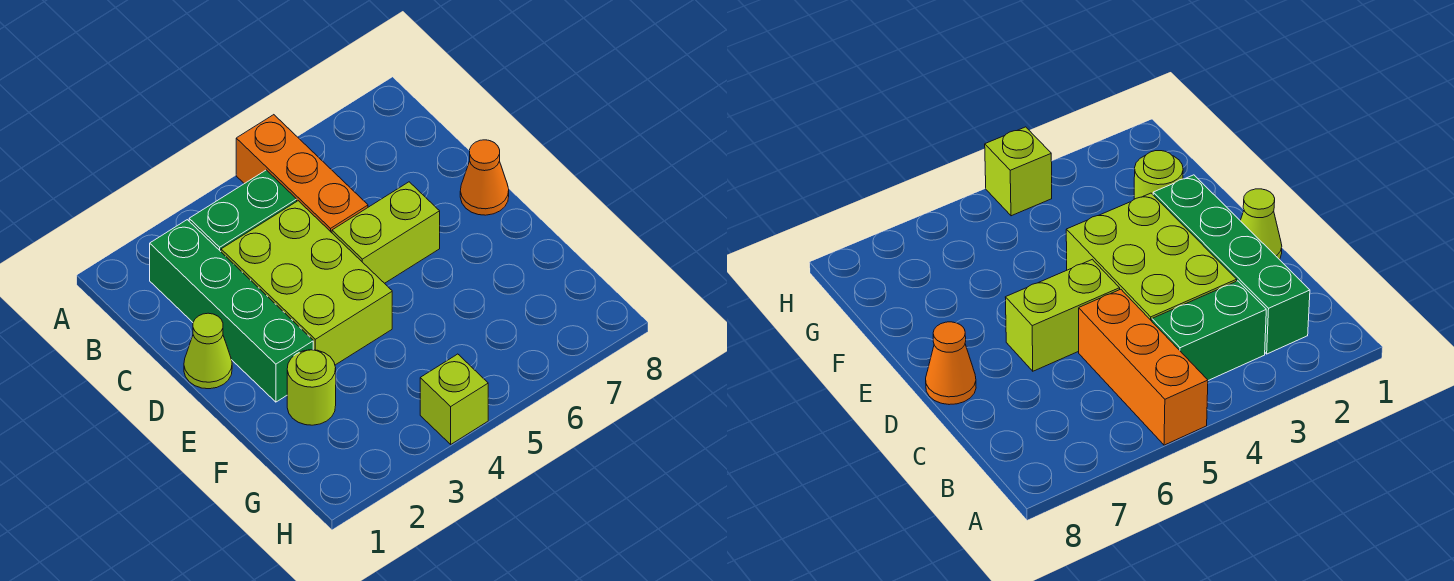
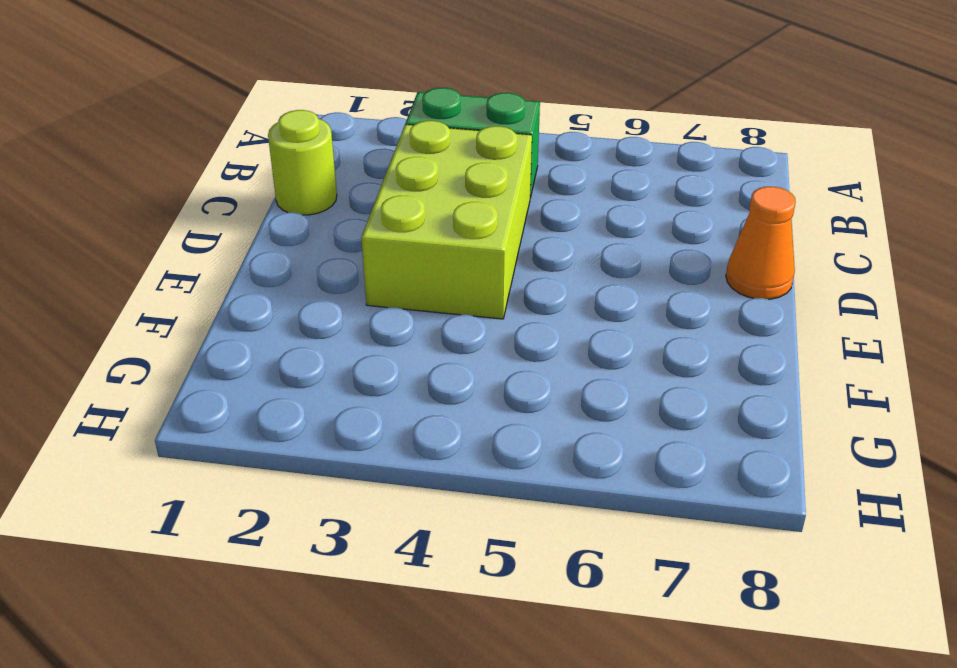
lime 1x1 round brick [268,110,337,215] -> lime 1x1 round brick moved to [287,350,336,425]
none -> orange 1x3 brick [236,115,368,233]
none -> green 1x4 brick [150,220,313,402]

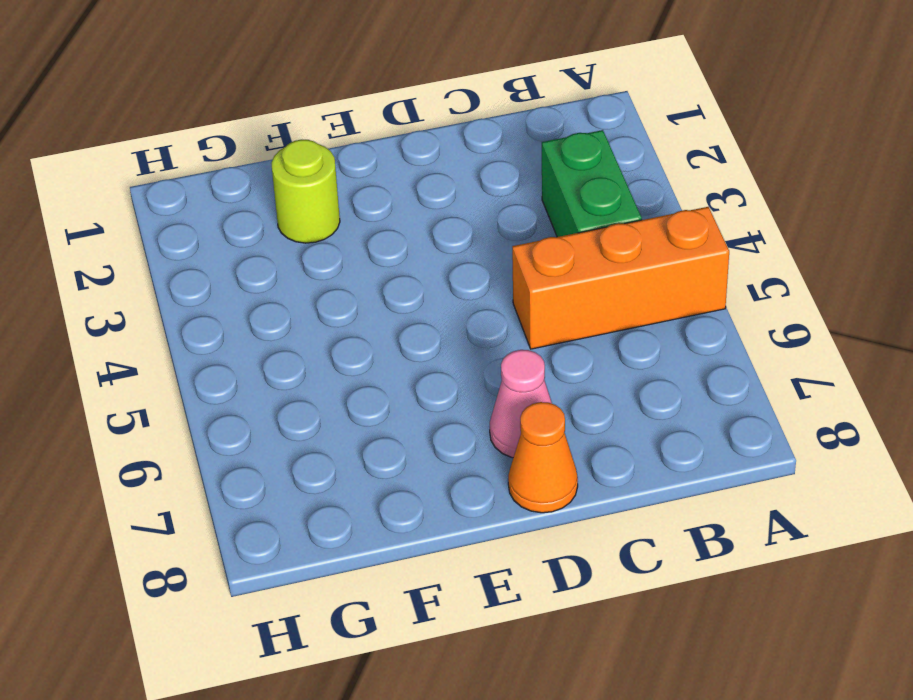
pink 1x1 cone [490,350,552,458] -> none
none -> green 1x4 brick [150,220,313,402]
none -> lime 2x3 brick [221,201,392,365]

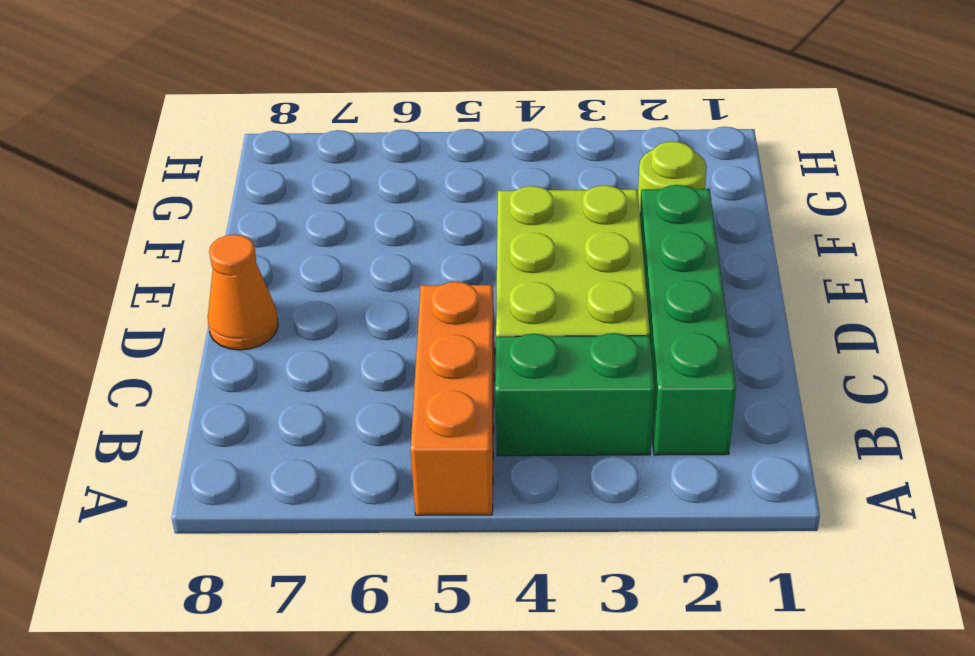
none -> lime 1x1 cone [184,313,232,389]
none -> lime 1x2 brick [332,182,440,283]

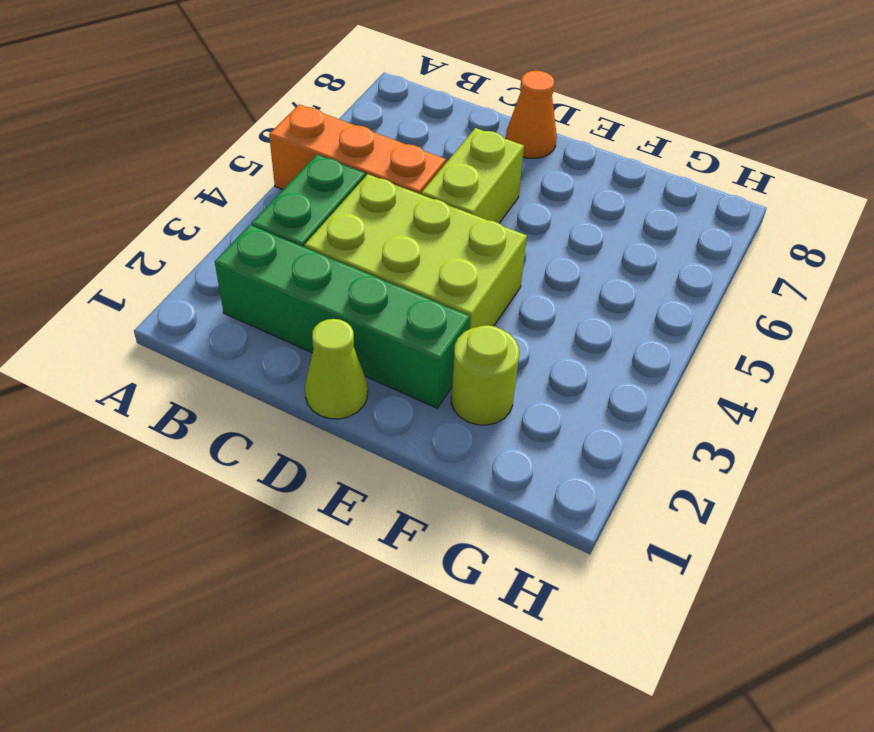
none -> lime 1x1 brick [420,354,488,444]

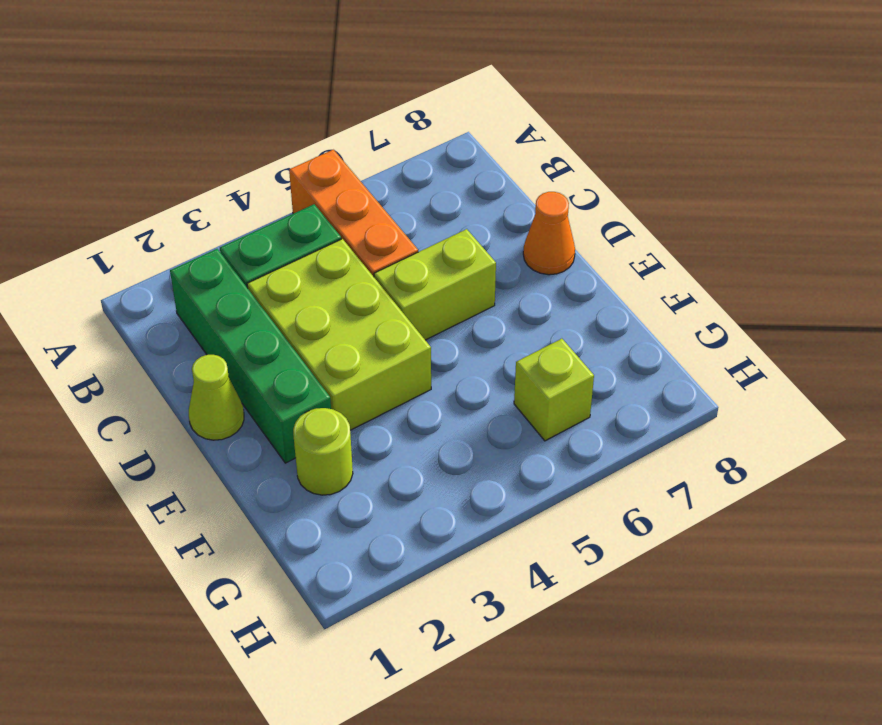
lime 1x1 brick [514,339,594,441] -> lime 1x1 brick moved to [420,354,488,444]

